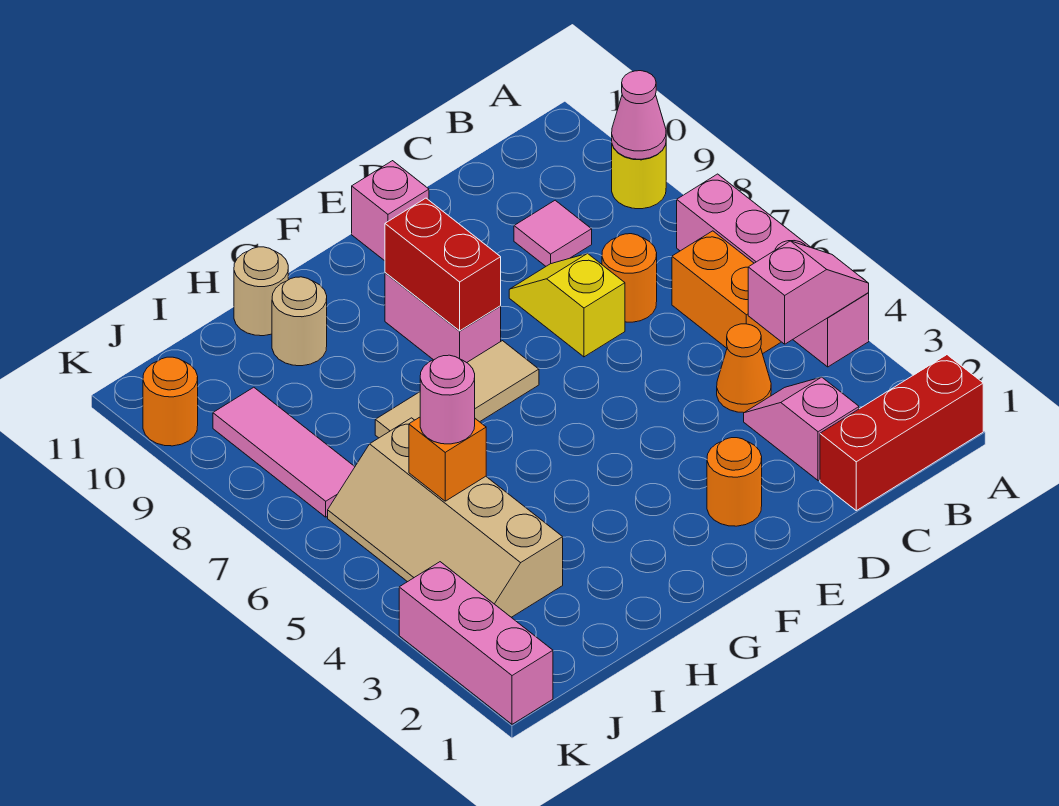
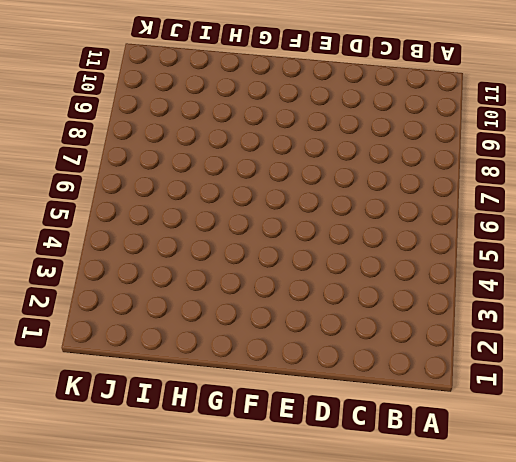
none -> red 1x3 brick [820,355,983,511]
none -> pink 1x4 brick [677,174,869,367]
none -> yellow 1x1 round brick [612,145,666,209]

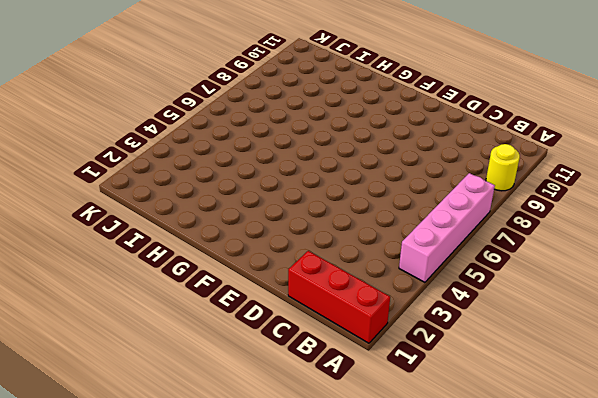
none -> orange 1x2 brick [672,231,781,354]
none -> pink 1x2 slope [744,377,859,481]
none -> orange 1x1 cone [717,324,771,413]

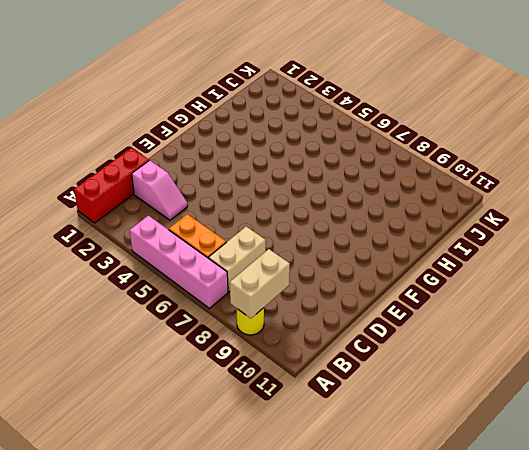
tan 1x2 brick [230,249,290,318] -> pink 1x1 cone [612,71,666,159]
tan 1x2 brick [209,227,266,292] -> orange 1x1 round brick [602,234,657,322]
none -> orange 1x1 cone [717,324,771,413]
none -> pink 1x1 tile [514,200,592,266]
none -> yellow 1x2 slope [509,253,625,357]

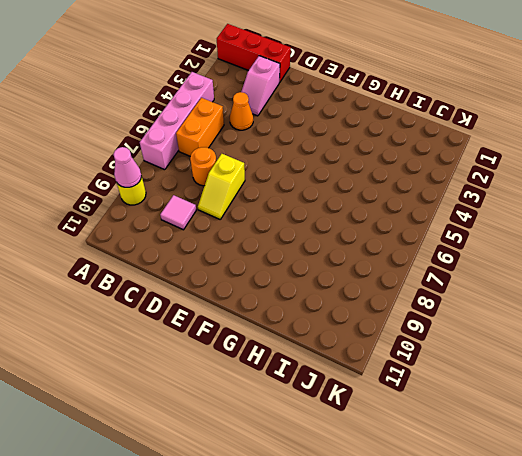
none -> orange 1x1 round brick [707,438,762,526]
none -> pink 1x1 brick [352,161,429,261]
none -> tan 1x3 tile [375,341,539,438]

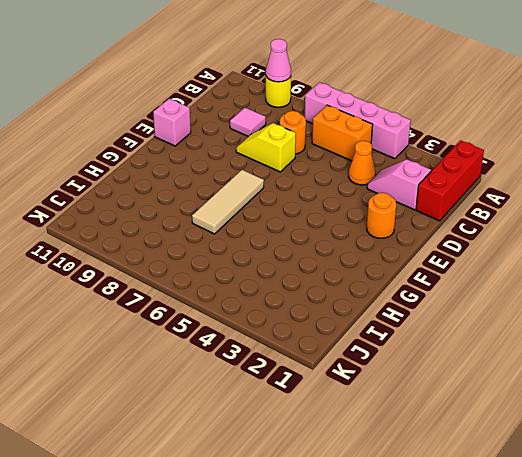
none -> pink 1x2 brick [385,273,501,363]
none -> tan 1x1 round brick [272,277,327,366]
none -> tan 1x1 round brick [234,247,288,336]

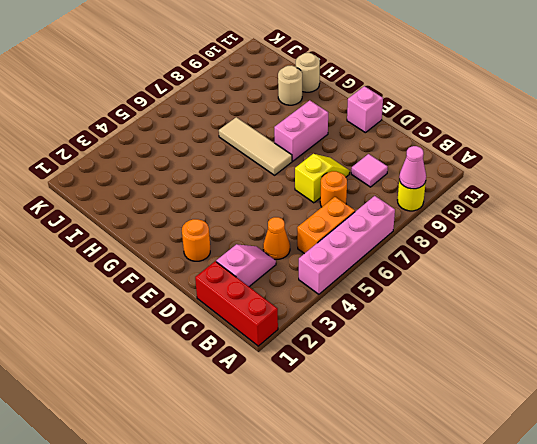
none -> tan 2x4 slope [328,418,563,617]
none -> pink 1x3 tile [213,387,355,517]
none -> pink 1x3 brick [399,562,553,724]

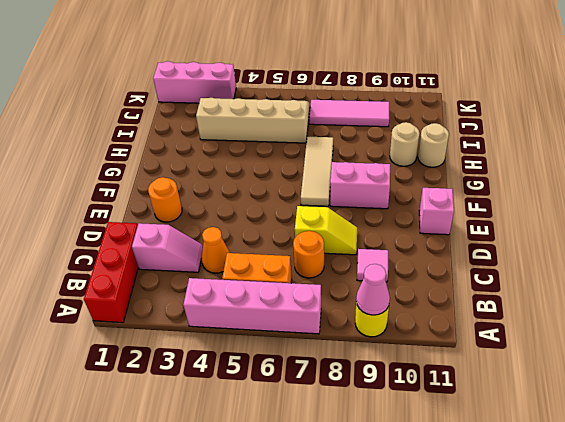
none -> orange 1x1 round brick [143,357,198,446]
none -> pink 1x2 slope [748,241,869,344]
none -> red 1x2 brick [385,198,501,331]

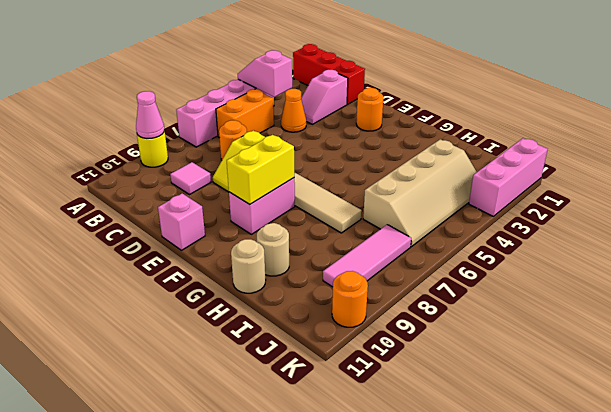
yellow 1x2 brick [227,135,294,204] -> red 1x2 brick [385,198,501,331]
none -> orange 1x1 brick [409,417,486,501]
none -> pink 1x1 round brick [420,355,475,444]

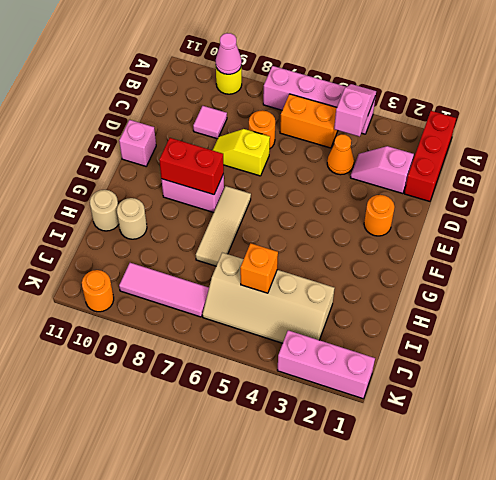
none -> pink 1x1 round brick [420,355,475,444]

